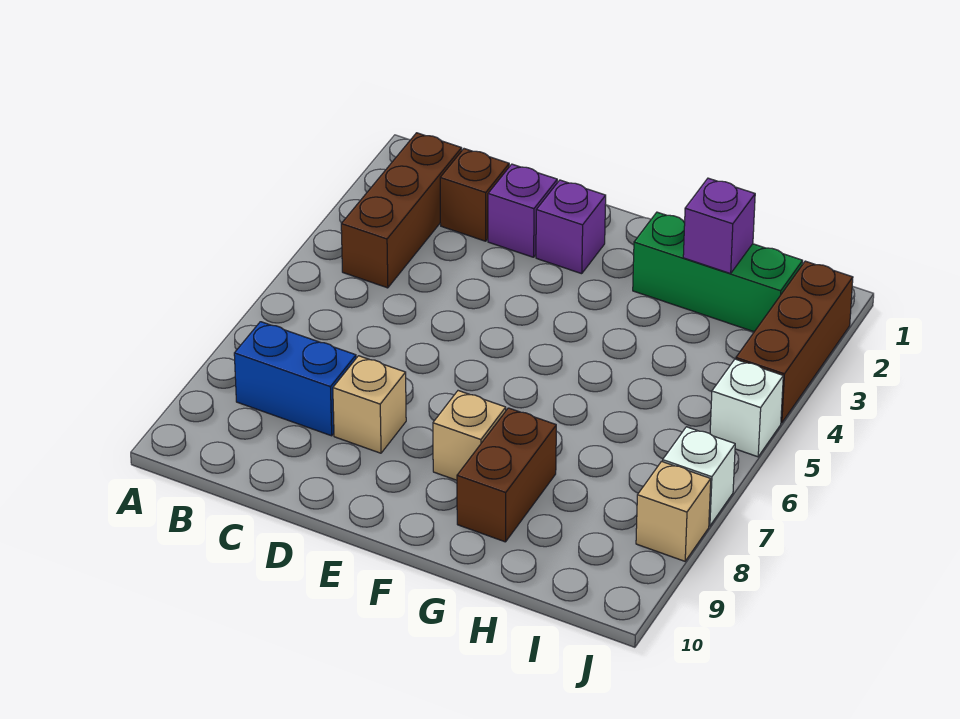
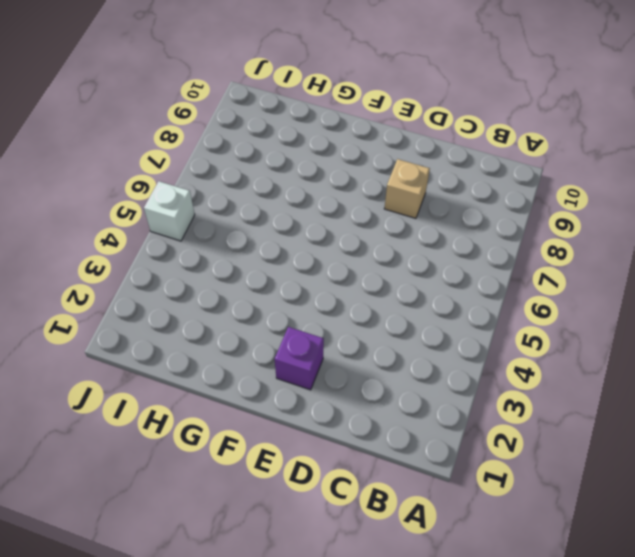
none -> brown 1x3 brick [341,133,462,288]
none -> blue 1x2 brick [234,322,356,436]
none -> brown 1x1 brick [440,149,509,241]

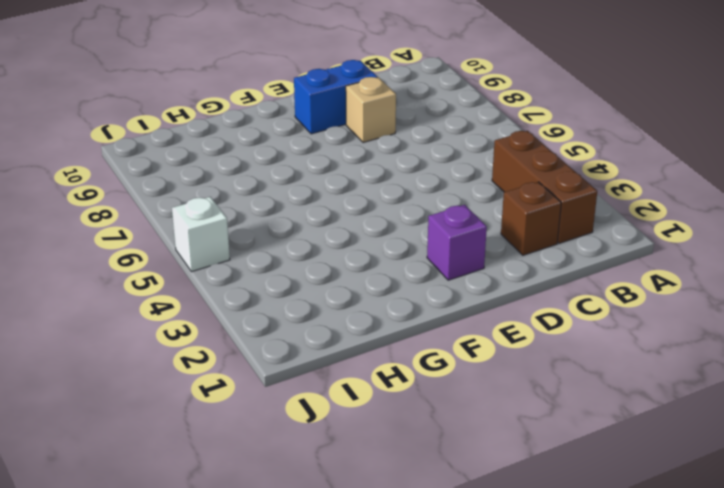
blue 1x2 brick [294,60,377,134] -> blue 1x2 brick moved to [234,322,356,436]
none -> purple 1x1 brick [488,164,557,257]
none -> tan 1x1 brick [433,391,506,480]
none -> green 1x3 brick [633,212,803,332]

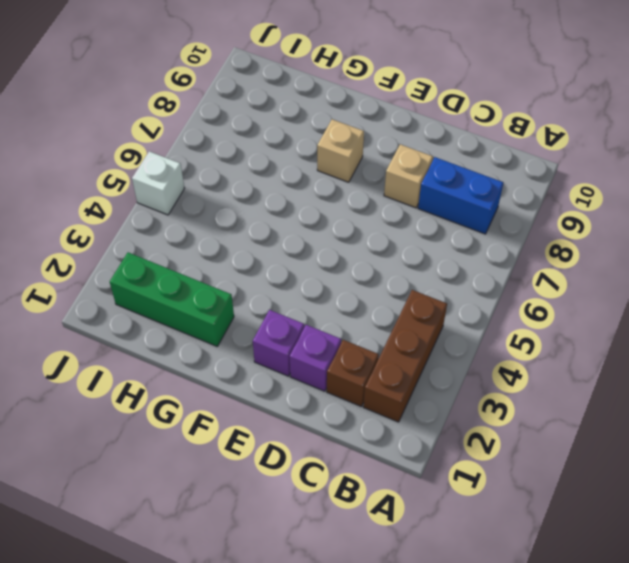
none -> brown 1x2 brick [457,408,556,542]
none -> brown 1x3 brick [736,261,853,423]
none -> white 1x1 brick [663,427,735,526]

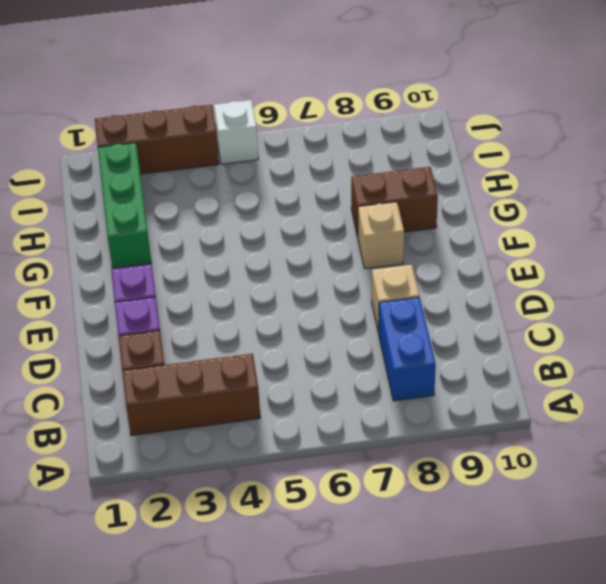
none -> white 1x1 brick [663,427,735,526]
none -> tan 1x1 brick [636,461,711,561]
none -> purple 1x1 brick [683,178,755,274]

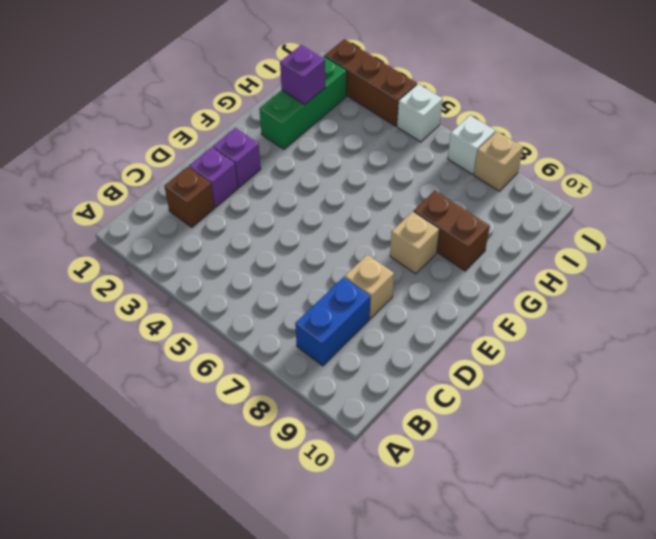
none -> brown 1x3 brick [341,133,462,288]

